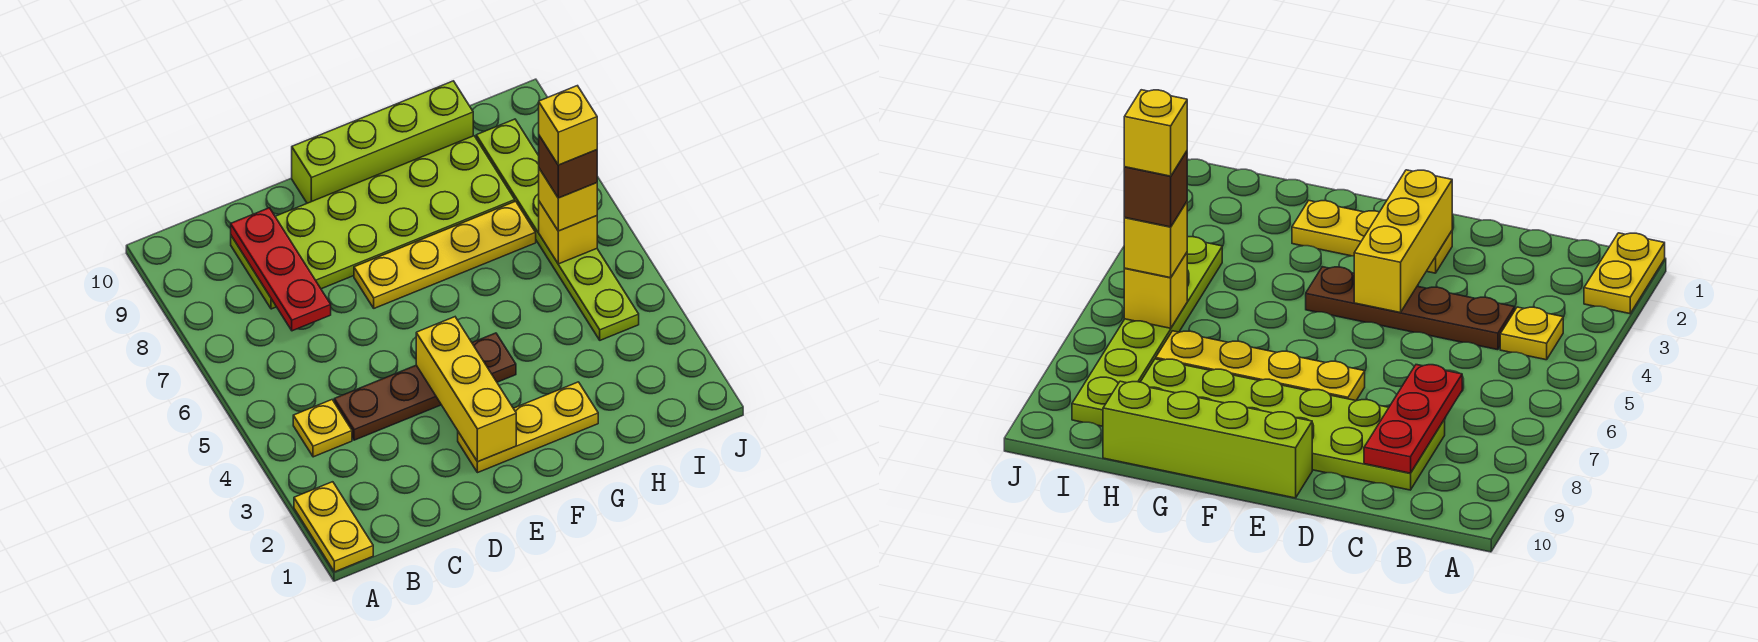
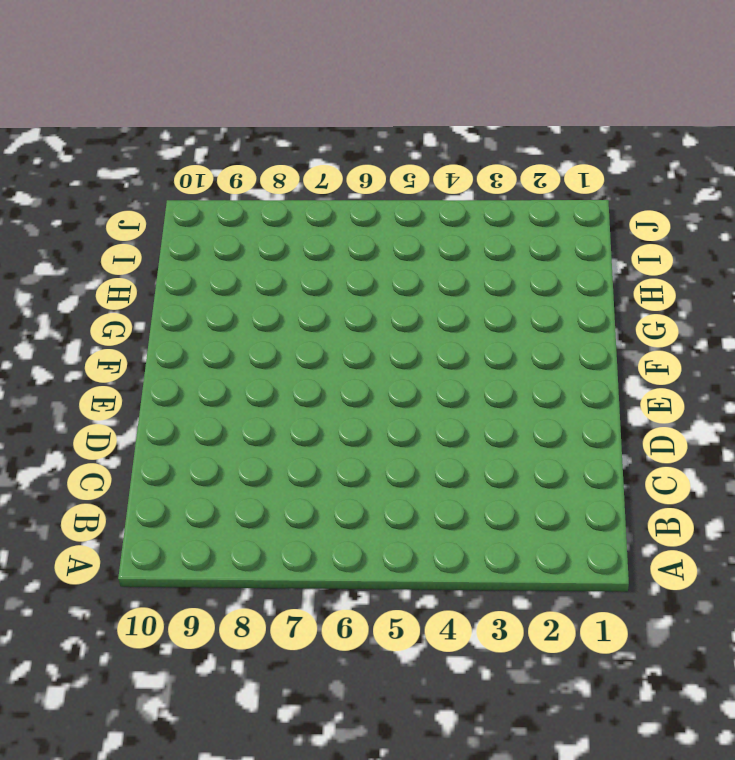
none -> yellow 1x2 plate [294,482,373,572]
none -> yellow 1x1 plate [293,400,352,457]
none -> brown 1x4 plate [334,333,516,440]

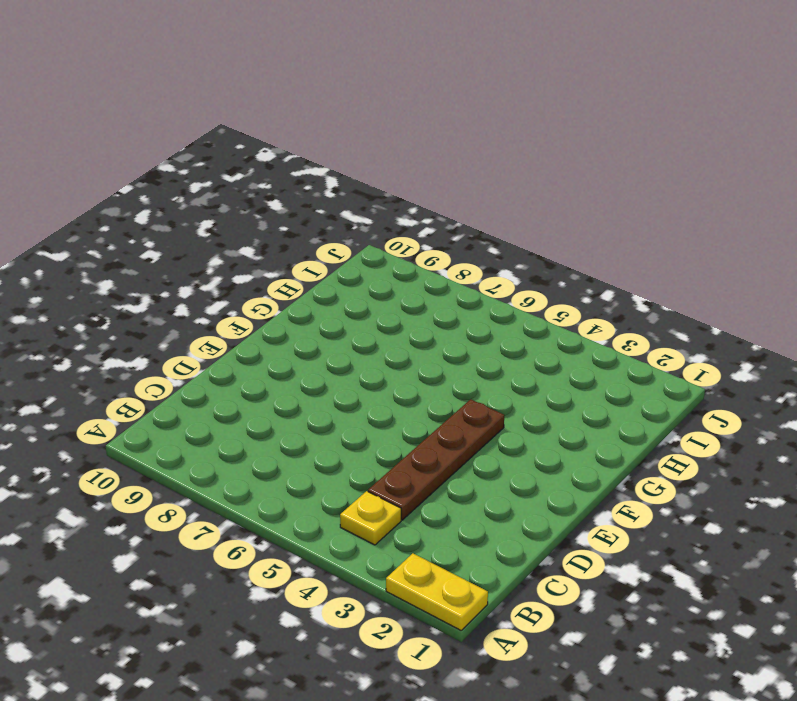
none -> lime 2x6 plate [231,136,515,309]
none -> yellow 1x3 plate [458,382,598,473]
none -> yellow 1x4 plate [354,201,536,308]

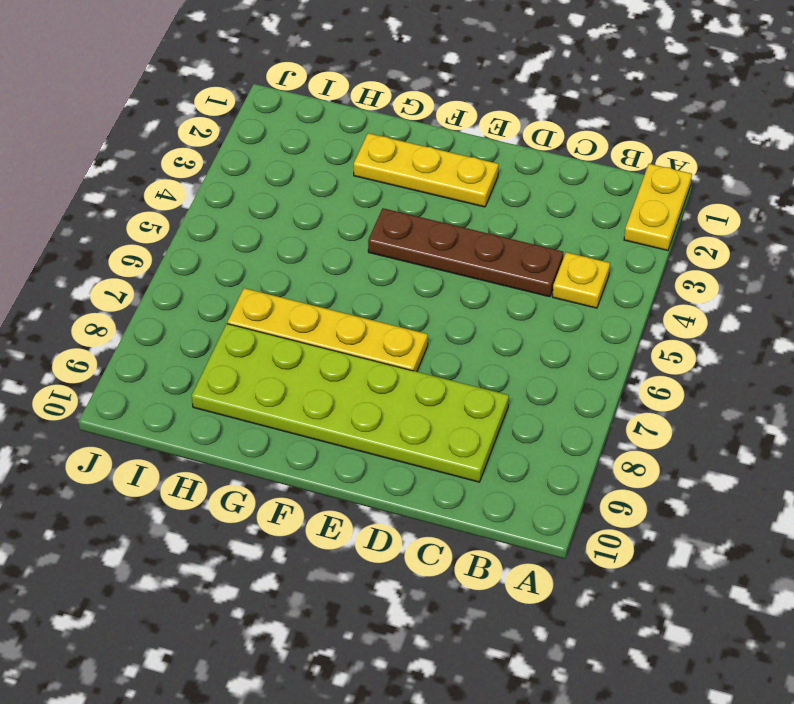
none -> lime 1x4 brick [292,81,473,203]
none -> lime 1x6 plate [476,119,639,340]
none -> red 1x3 plate [231,208,331,331]

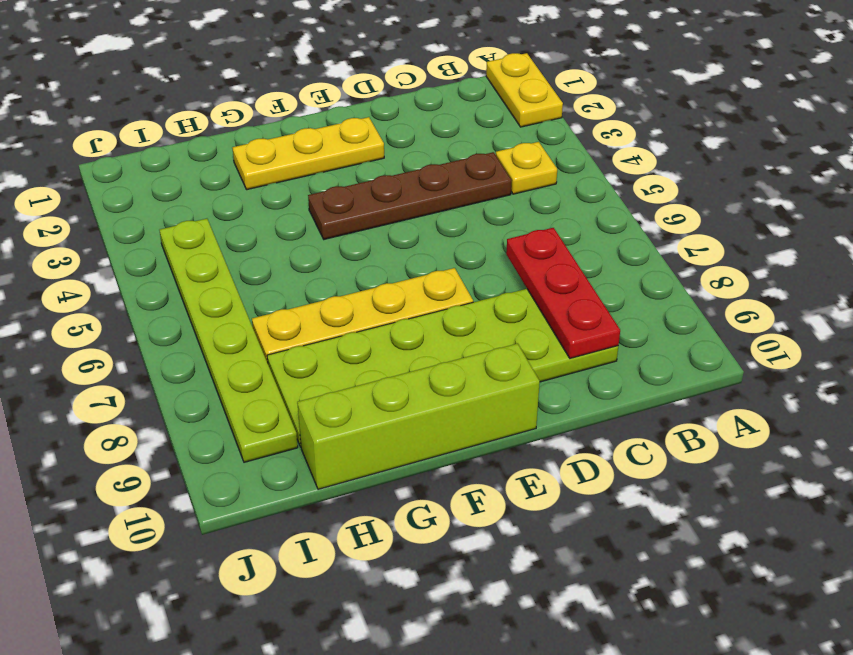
none -> yellow 1x3 brick [416,317,516,462]
none -> yellow 1x1 brick [539,202,597,264]
none -> yellow 1x1 brick [539,169,597,231]

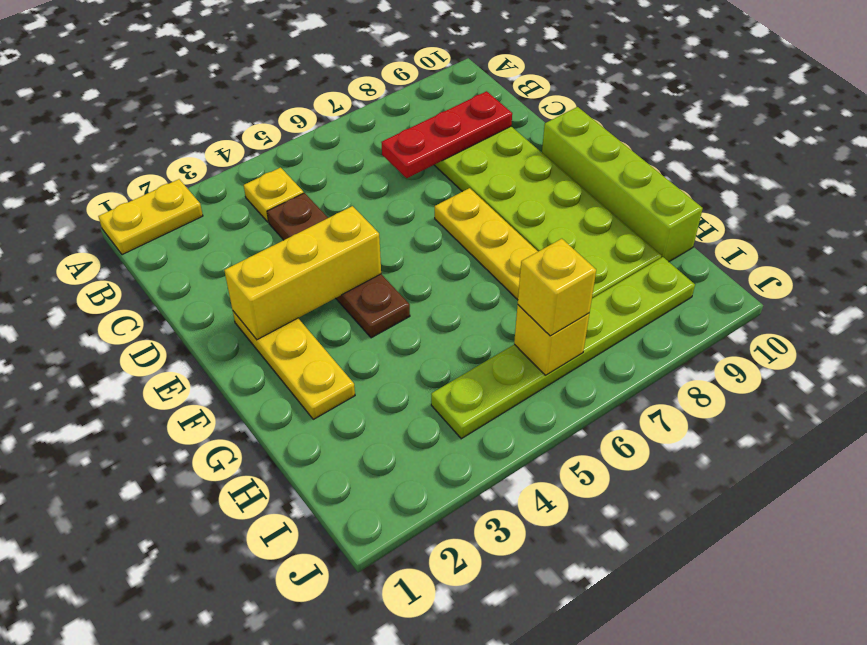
none -> brown 1x1 brick [539,136,597,198]
none -> yellow 1x1 brick [539,86,597,165]

